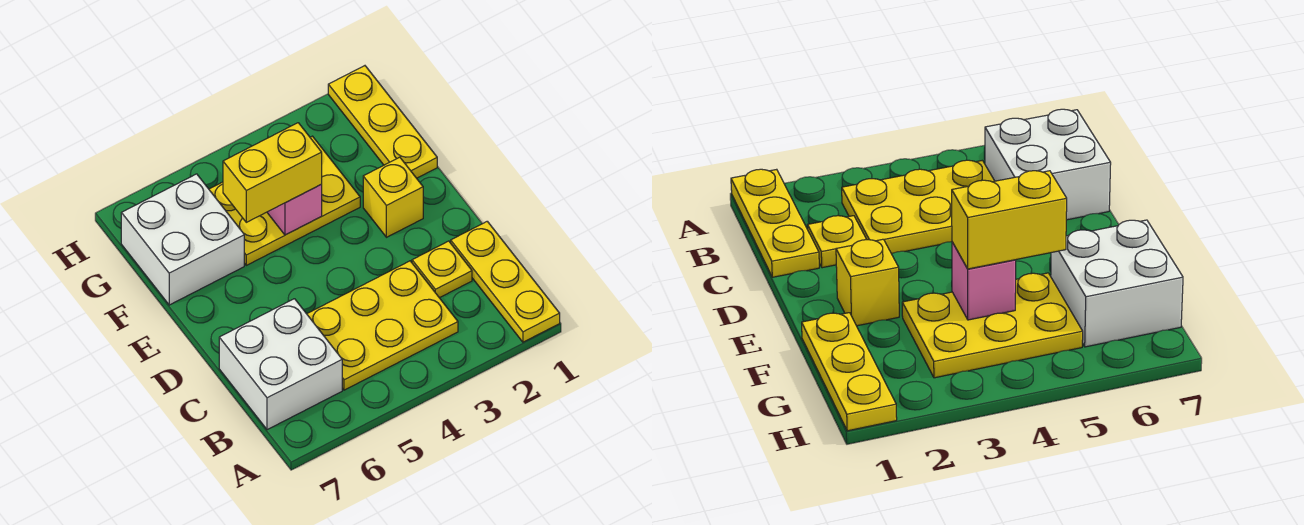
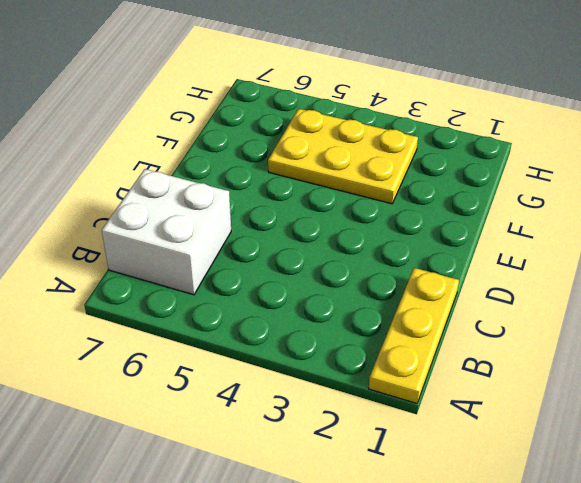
none -> yellow 2x3 plate [307,261,458,390]
none -> yellow 1x1 plate [412,241,472,298]

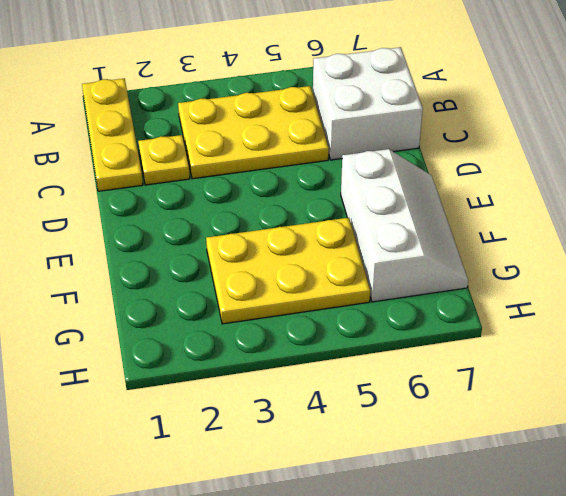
white 2x3 slope [341,149,468,302] -> white 2x2 brick [121,174,244,305]
none -> yellow 1x1 brick [363,157,423,237]
none -> yellow 1x3 plate [328,66,437,178]

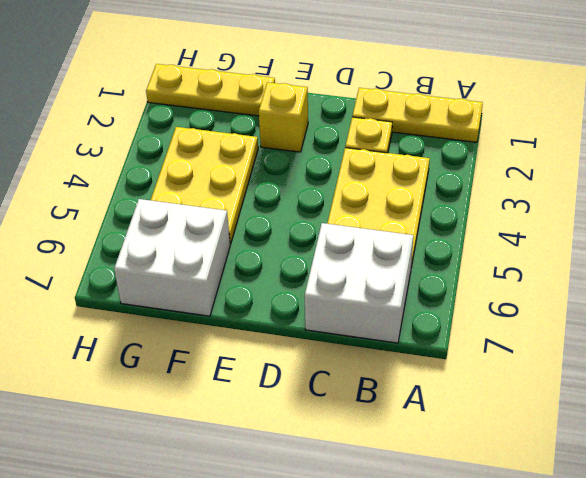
none -> pink 1x1 brick [267,185,322,235]
none -> yellow 1x2 brick [223,123,322,222]

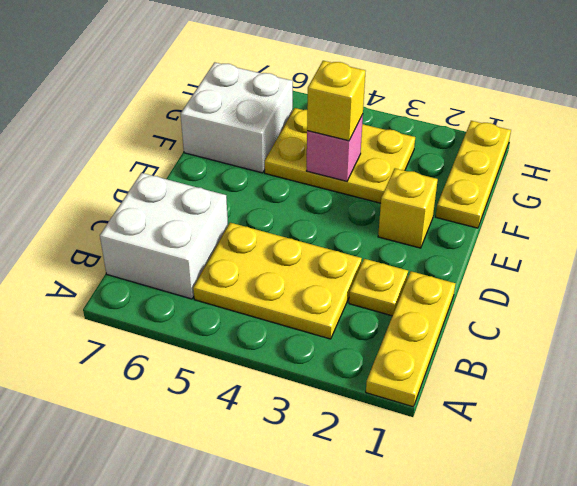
yellow 1x1 brick [307,61,366,141] -> yellow 1x2 brick [223,123,322,222]

